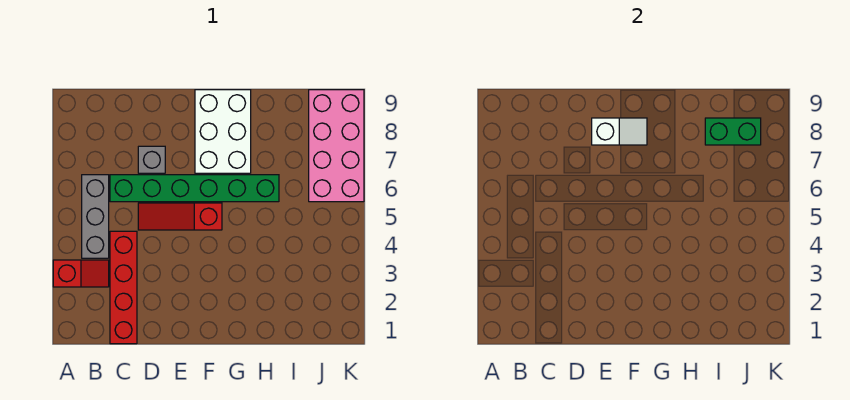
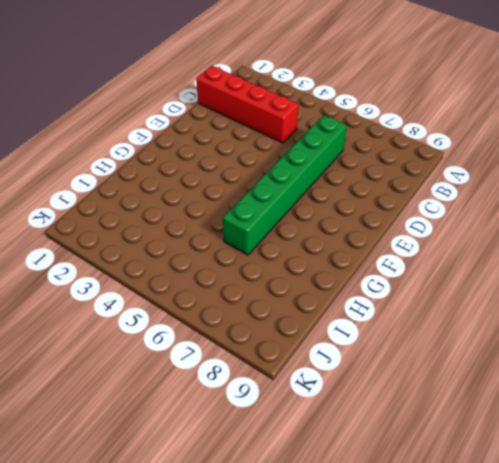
none -> red 1x2 slope [53,260,109,287]
none -> grey 1x3 brick [82,175,109,258]

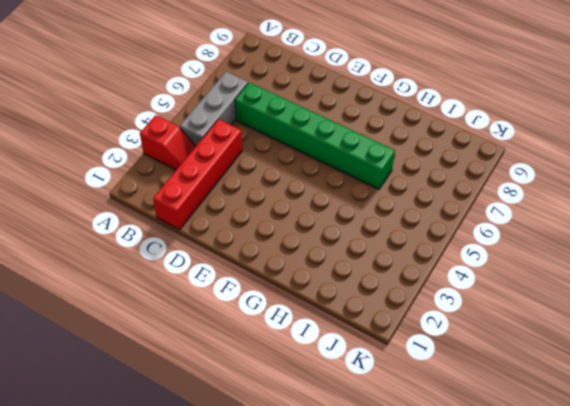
none -> red 1x3 slope [138,203,222,230]
none -> grey 1x1 brick [138,146,165,173]

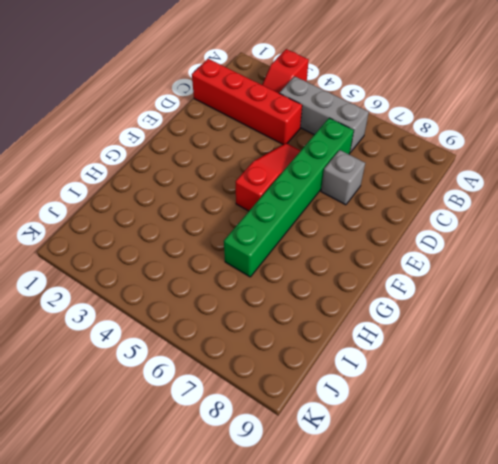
none -> white 2x3 brick [195,90,251,173]
none -> pink 2x4 brick [309,90,364,202]

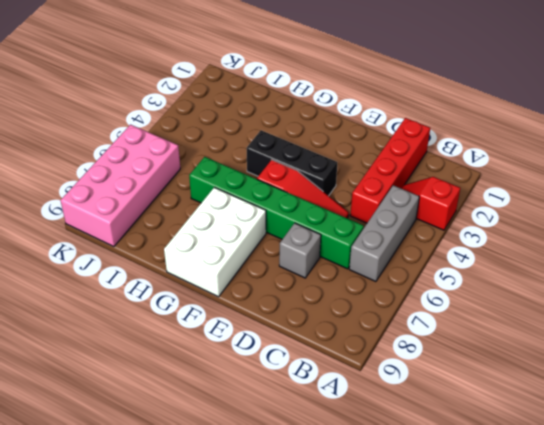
black 1x3 brick [247,130,337,196] -> none
none -> white 1x2 slope [592,118,647,145]
none -> green 1x2 brick [705,118,761,145]

